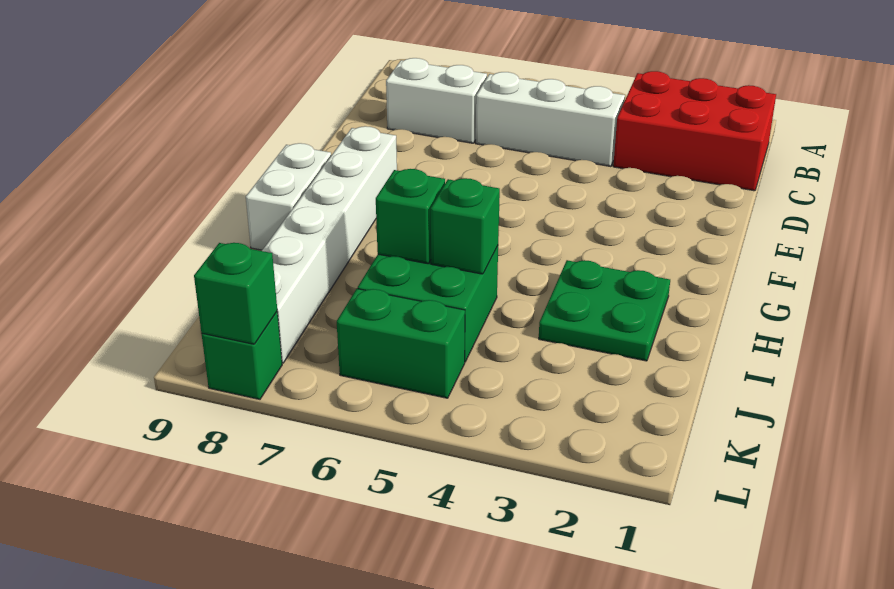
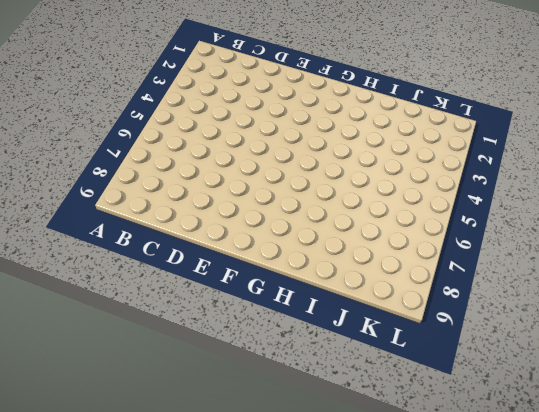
none -> red 2x3 brick [613,71,776,191]
none -> white 1x3 brick [476,72,625,167]
none -> white 1x2 brick [386,58,487,143]

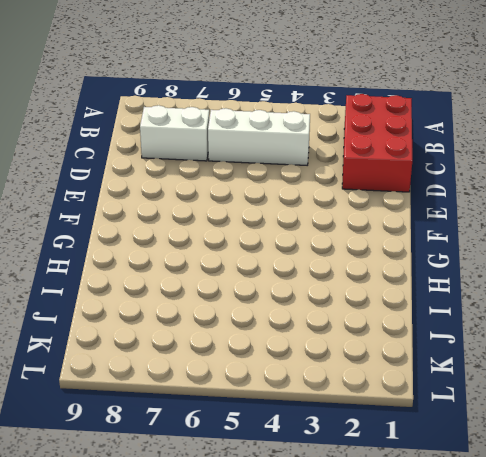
red 2x3 brick [342,94,413,192] -> red 2x3 brick turned to [613,71,776,191]
none -> white 1x6 brick [262,126,397,363]
none -> white 1x2 brick [246,143,331,250]
none -> green 2x2 plate [539,260,670,361]

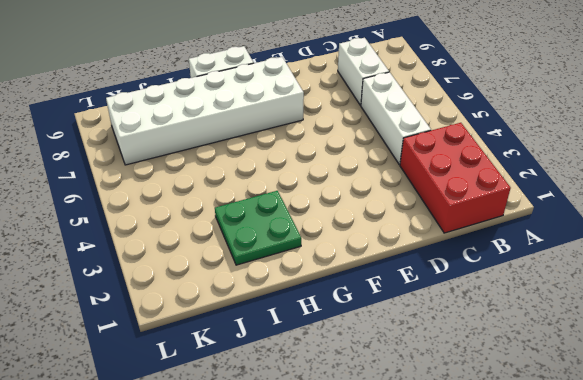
white 2x6 brick [106,57,304,165] -> white 1x6 brick [262,126,397,363]
none -> green 2x2 brick [358,246,498,362]
none -> green 1x2 brick [337,289,465,398]
none -> green 1x1 brick [202,311,282,399]

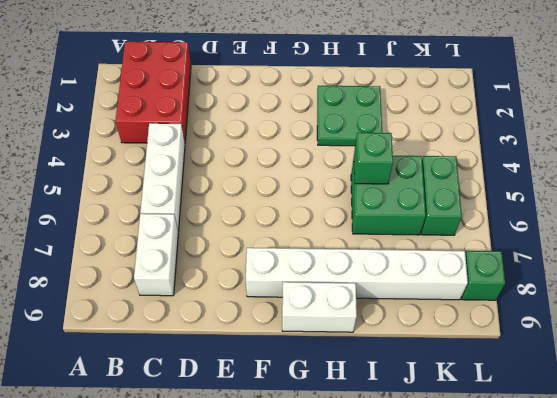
none -> green 1x1 brick [376,169,445,264]
none -> green 1x1 brick [194,243,277,344]

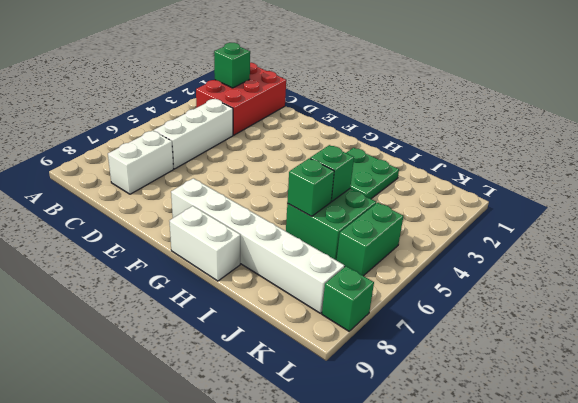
green 1x1 brick [214,43,250,88] -> green 1x1 brick moved to [194,243,277,344]

